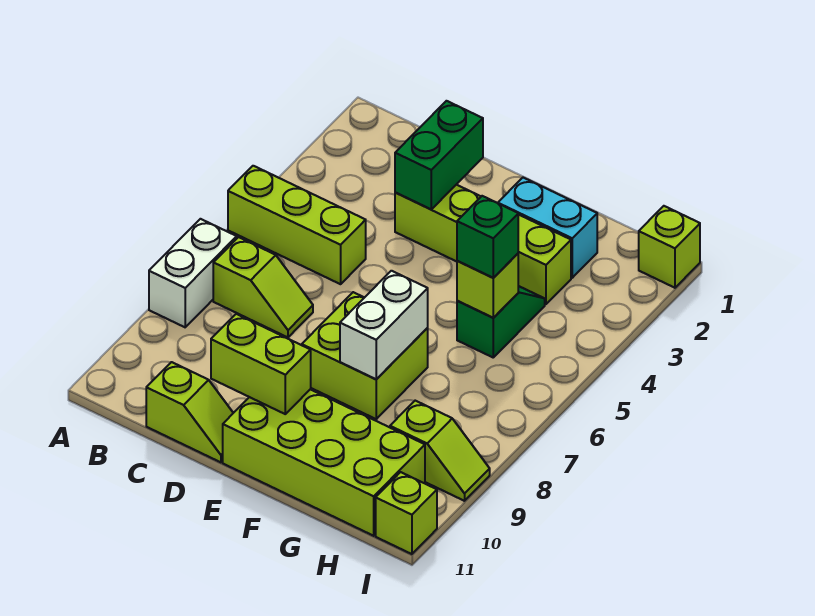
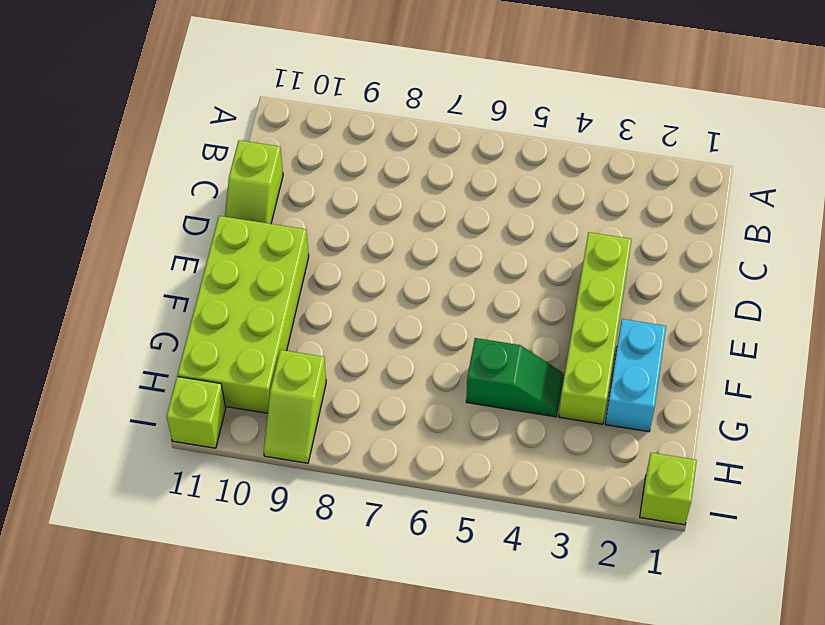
none -> lime 1x3 brick [228,166,366,284]
none -> white 1x2 brick [149,219,237,327]
none -> lime 1x2 slope [213,237,313,337]

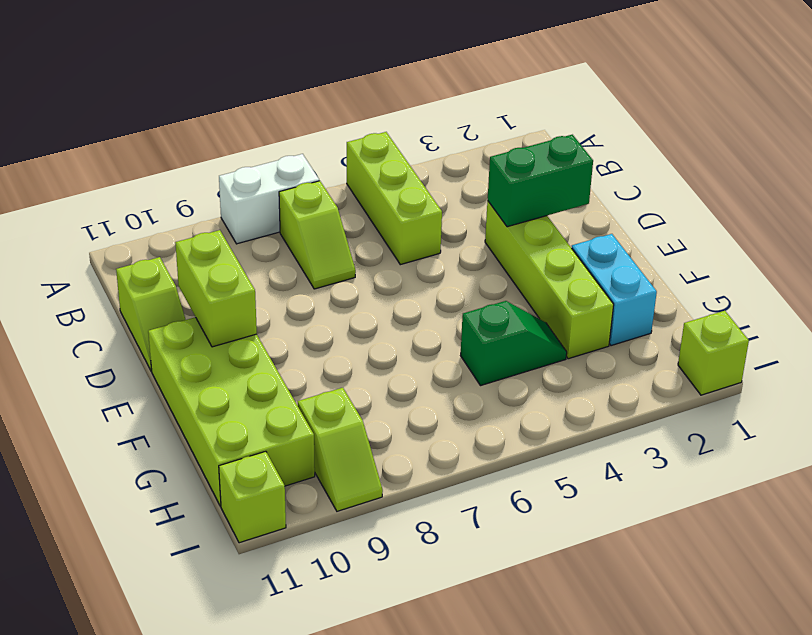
none -> lime 2x2 brick [302,292,428,419]
none -> white 1x2 brick [340,271,428,379]
none -> lime 1x1 brick [457,254,518,318]

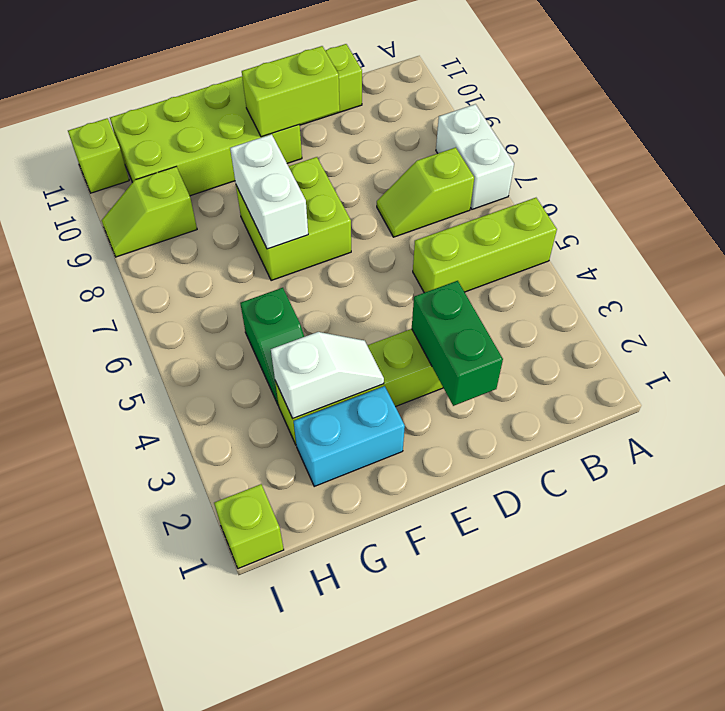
white 1x2 slope [271,332,384,418] -> none
none -> lime 1x1 brick [457,254,518,318]
none -> green 1x1 brick [457,196,518,278]

